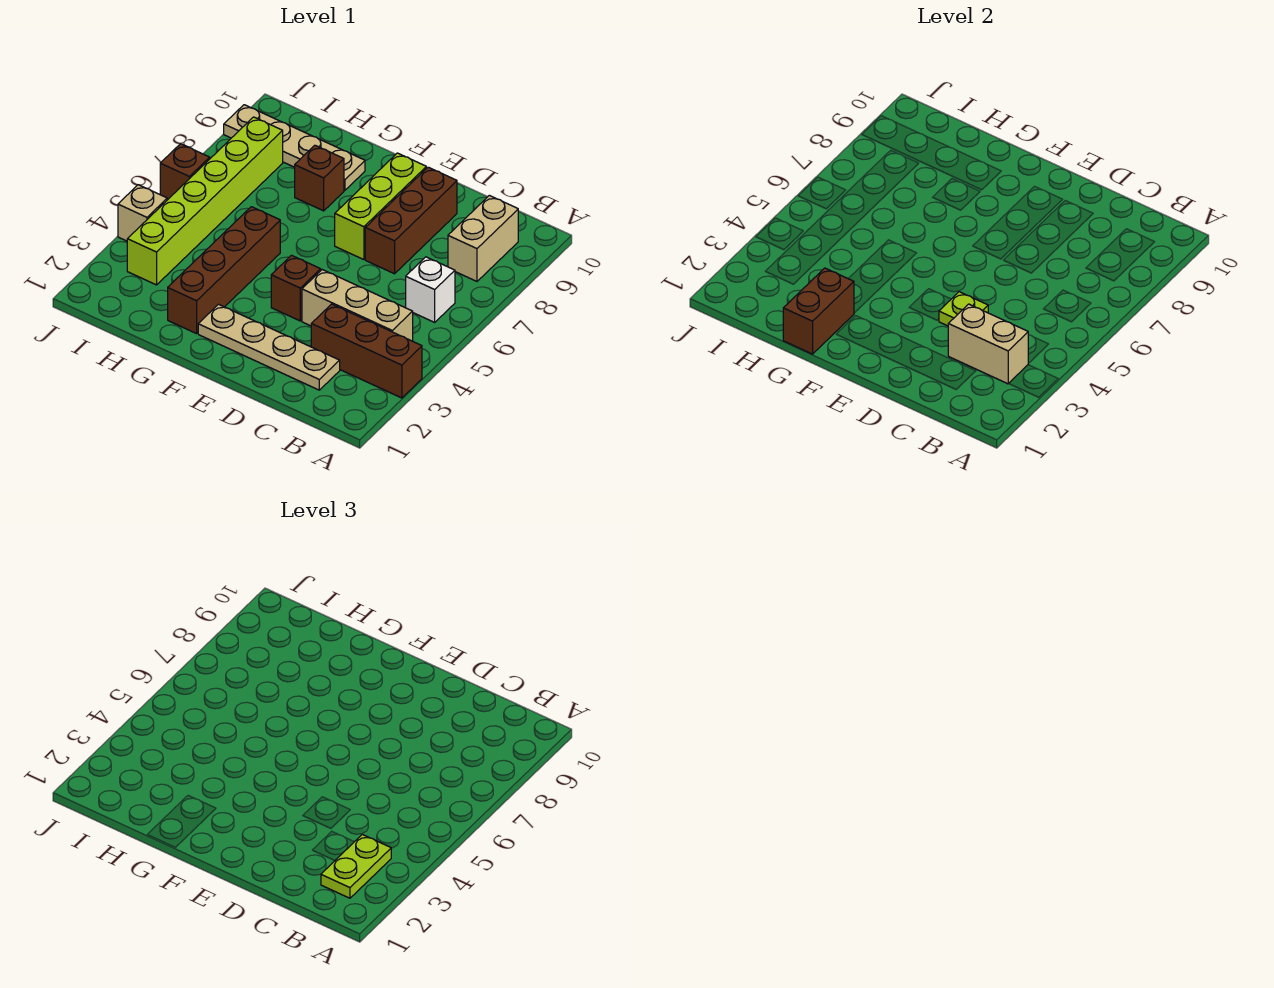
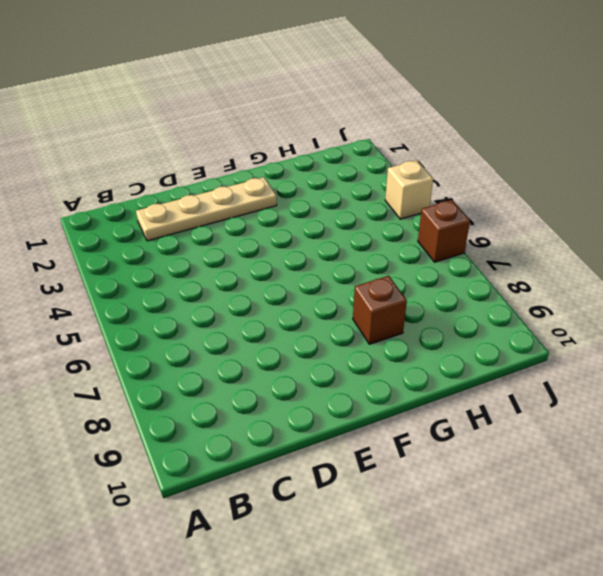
none -> brown 1x3 brick [311,304,422,398]
none -> tan 1x3 brick [302,270,413,341]
none -> white 1x1 brick [406,257,455,322]

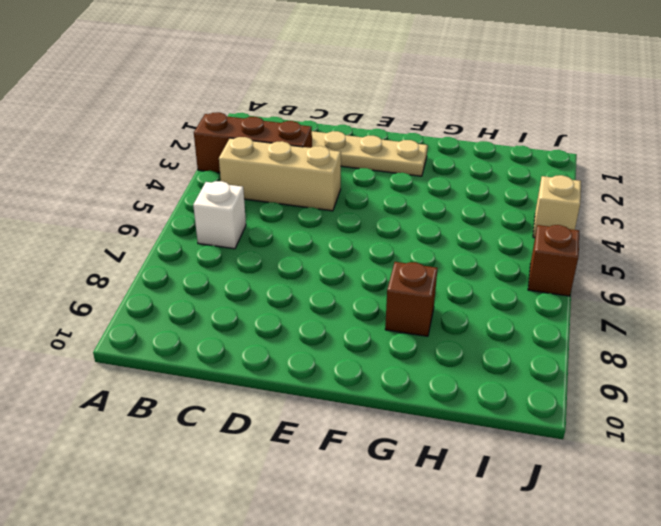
none -> tan 1x2 brick [448,195,518,281]
none -> brown 1x3 brick [365,167,457,274]
none -> brown 1x1 brick [271,255,321,321]

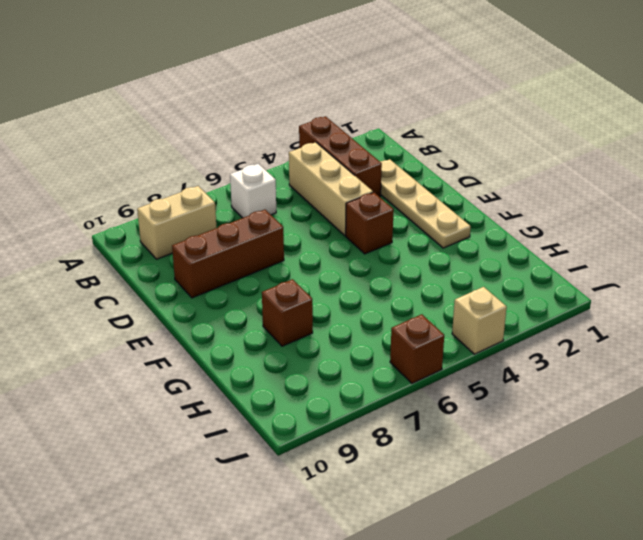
none -> lime 1x3 brick [335,153,426,260]
none -> brown 1x4 brick [168,207,280,334]
none -> tan 1x4 plate [224,105,365,190]

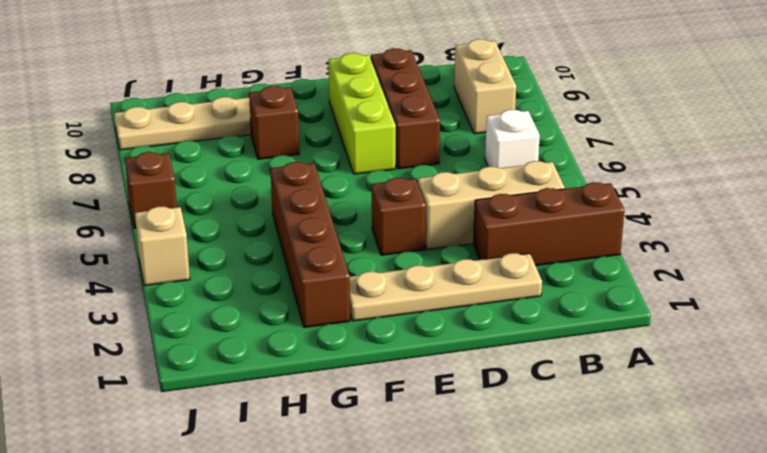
none -> lime 1x6 brick [127,117,283,285]
none -> tan 1x2 brick [948,304,1028,384]
none -> lime 1x1 plate [939,292,988,326]

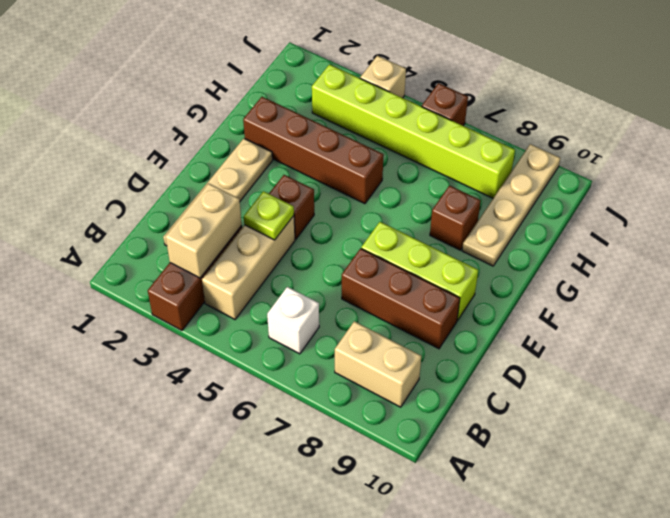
none -> brown 1x2 brick [783,268,854,354]
none -> lime 1x2 plate [321,834,391,898]

